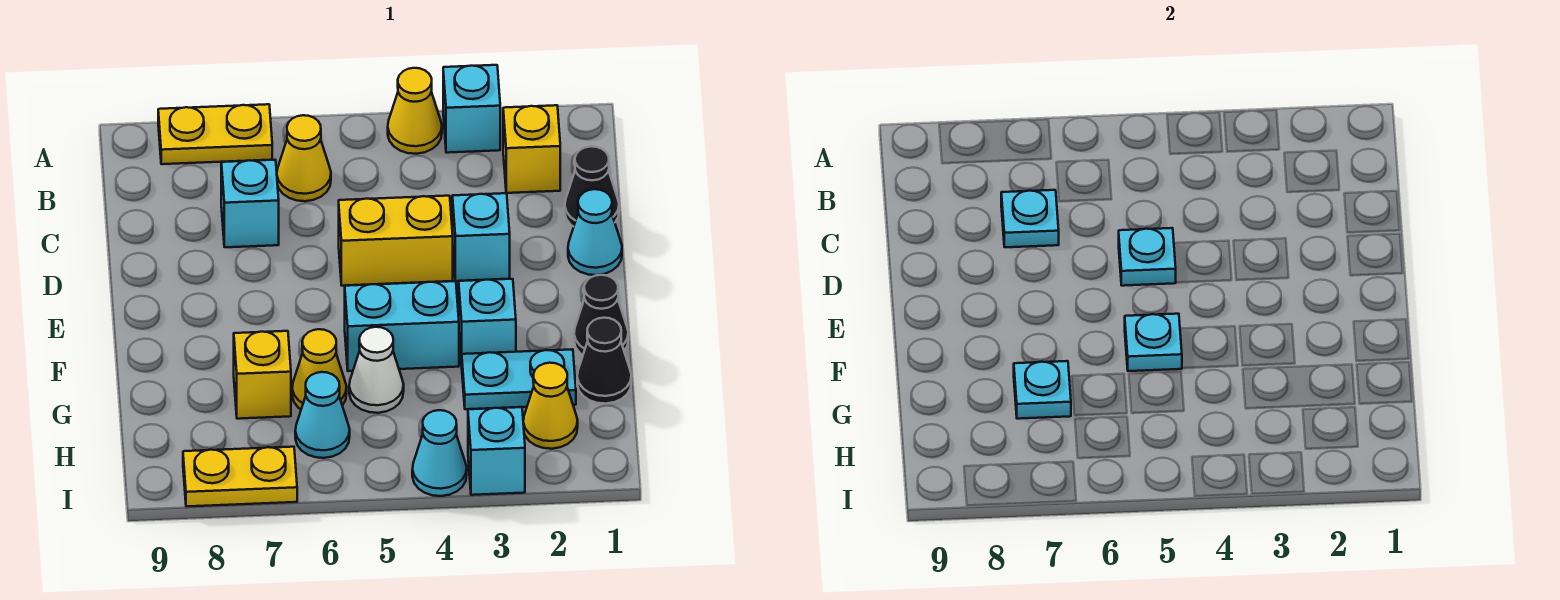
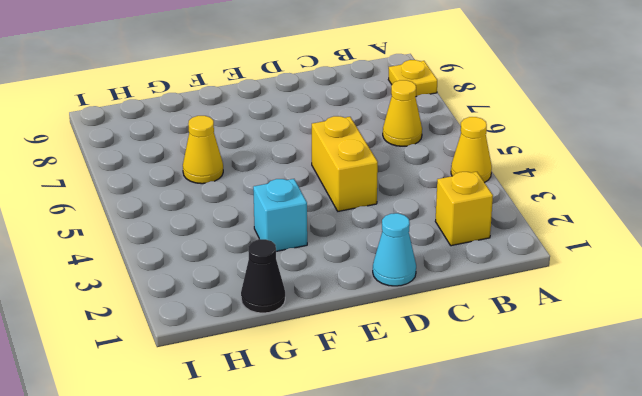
yellow 1x1 plate [388,60,437,97] -> yellow 1x2 plate [158,104,272,164]
none -> cyan 1x1 brick [443,65,500,153]
none -> black 1x1 cone [565,147,619,227]
none -> cyan 1x1 brick [221,160,279,247]

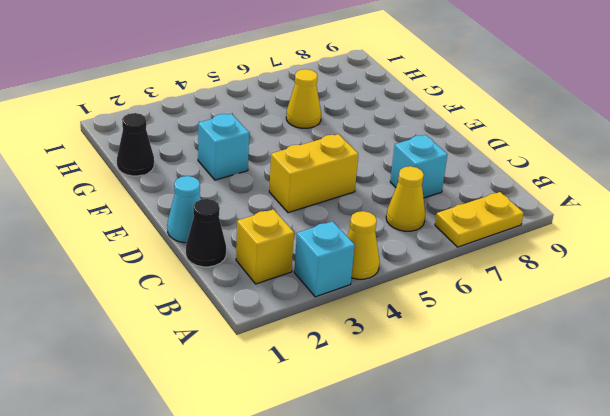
none -> cyan 1x1 brick [452,193,510,281]
none -> black 1x1 cone [574,275,628,355]
none -> cyan 1x2 brick [345,281,459,371]

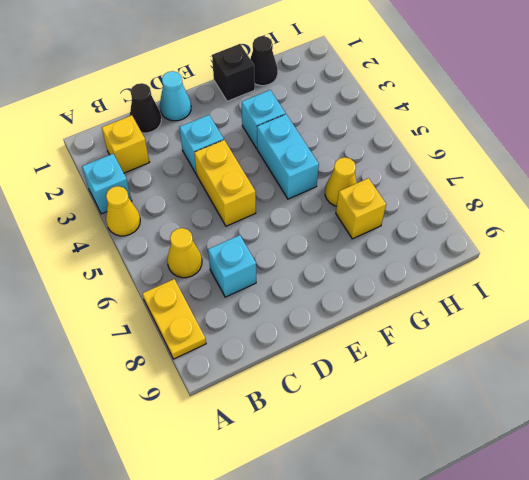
black 1x1 brick [212,44,255,101] -> black 1x1 cone [574,275,628,355]
none -> cyan 1x2 plate [462,349,576,409]
none -> white 1x1 cone [349,327,404,413]
none -> yellow 1x1 cone [523,363,578,449]

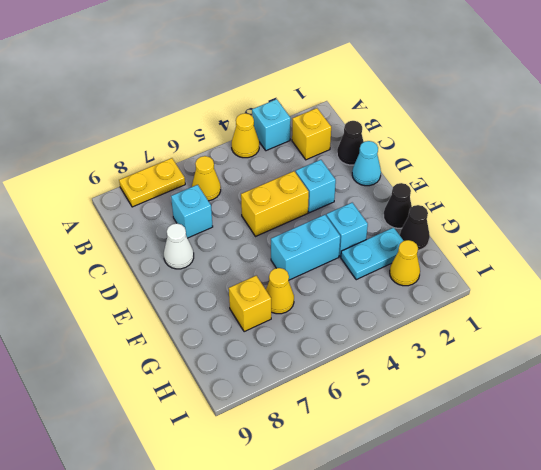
white 1x1 cone [164,223,194,269] -> white 1x1 cone moved to [349,327,404,413]
none -> cyan 1x1 cone [295,372,350,458]
none -> cyan 1x1 brick [468,407,525,495]
none -> cyan 1x1 cone [412,410,467,496]

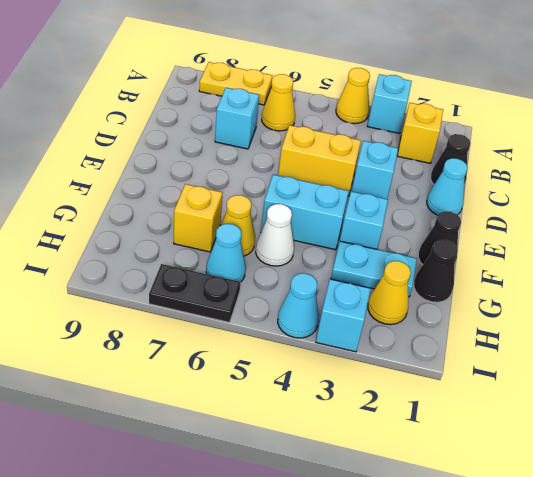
black 1x2 plate [149,264,241,323] -> yellow 1x2 plate [183,447,297,507]
none -> cyan 1x1 plate [1001,190,1059,247]
none -> cyan 1x1 plate [1119,228,1176,286]
none -> cyan 1x1 plate [1125,314,1182,371]

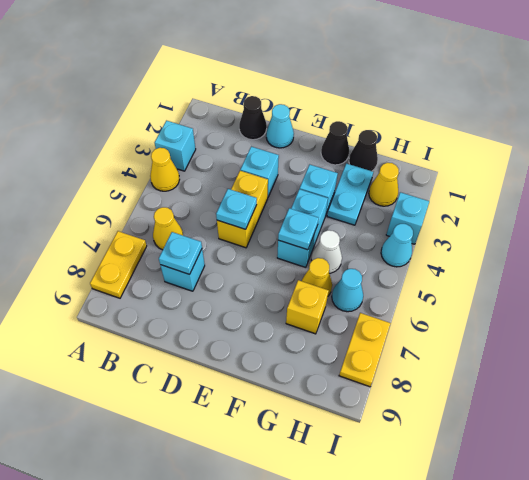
none -> yellow 1x1 brick [503,105,560,193]
none -> cyan 1x1 plate [1014,361,1071,419]

